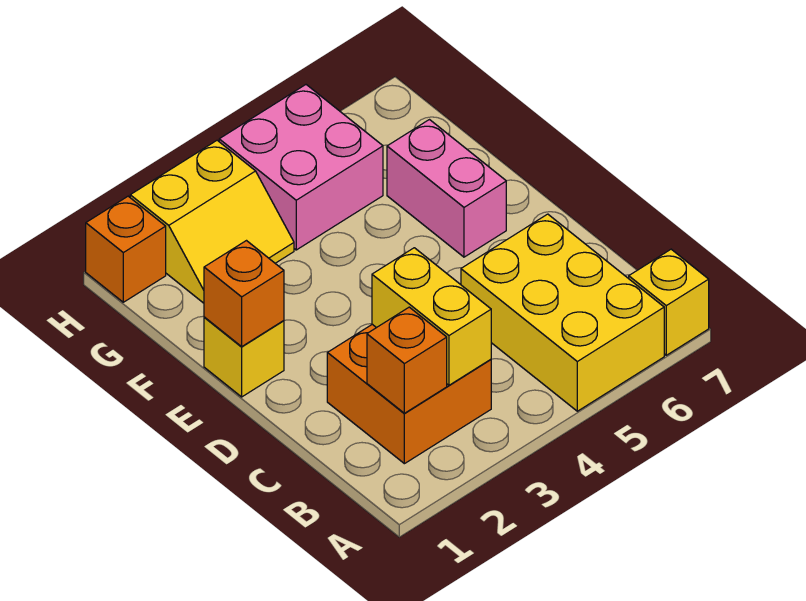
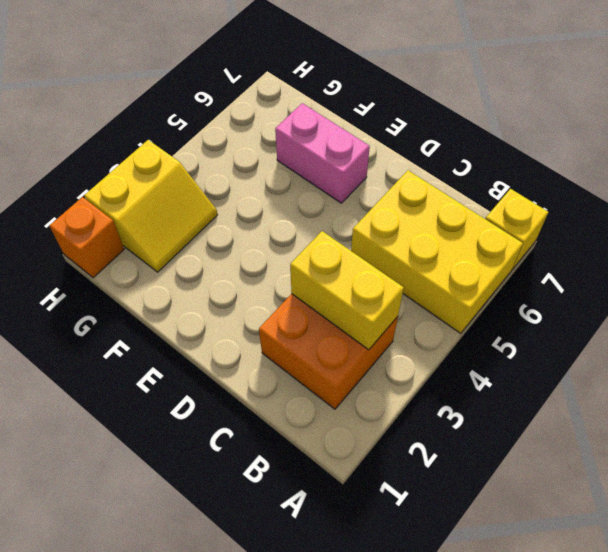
none -> yellow 1x1 brick [204,317,284,397]
none -> pink 2x2 brick [219,85,383,250]

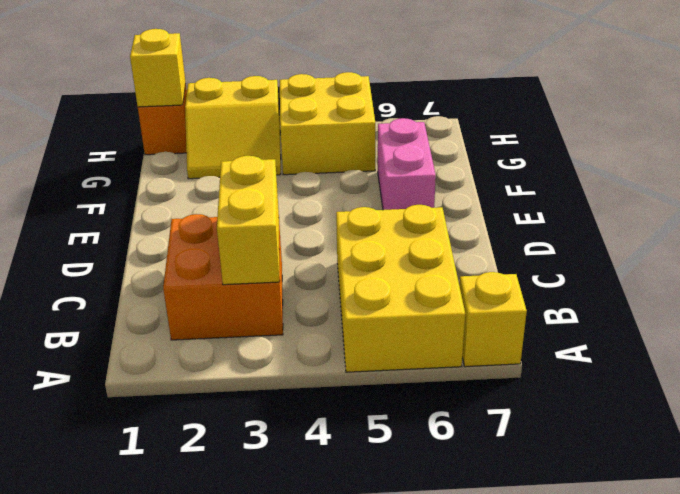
yellow 2x2 brick [280,72,375,175] -> pink 2x2 brick [219,85,383,250]
yellow 1x1 brick [130,29,186,107] -> yellow 1x1 brick moved to [204,317,284,397]
none -> orange 1x1 brick [367,307,447,414]
none -> orange 1x1 brick [204,241,284,346]

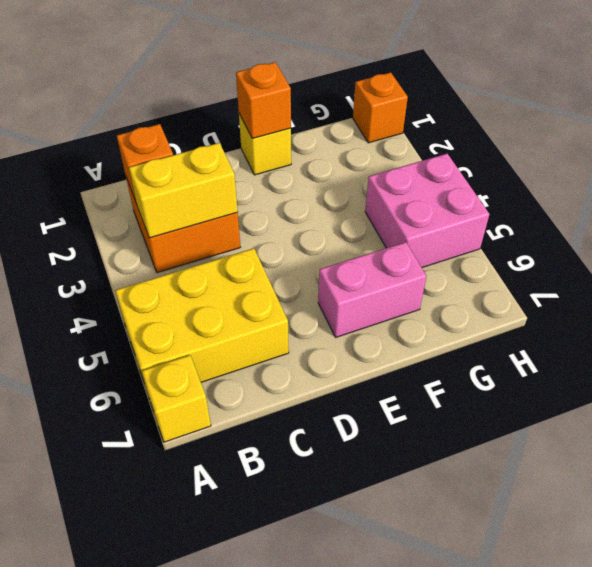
none -> yellow 2x2 slope [130,140,294,303]

